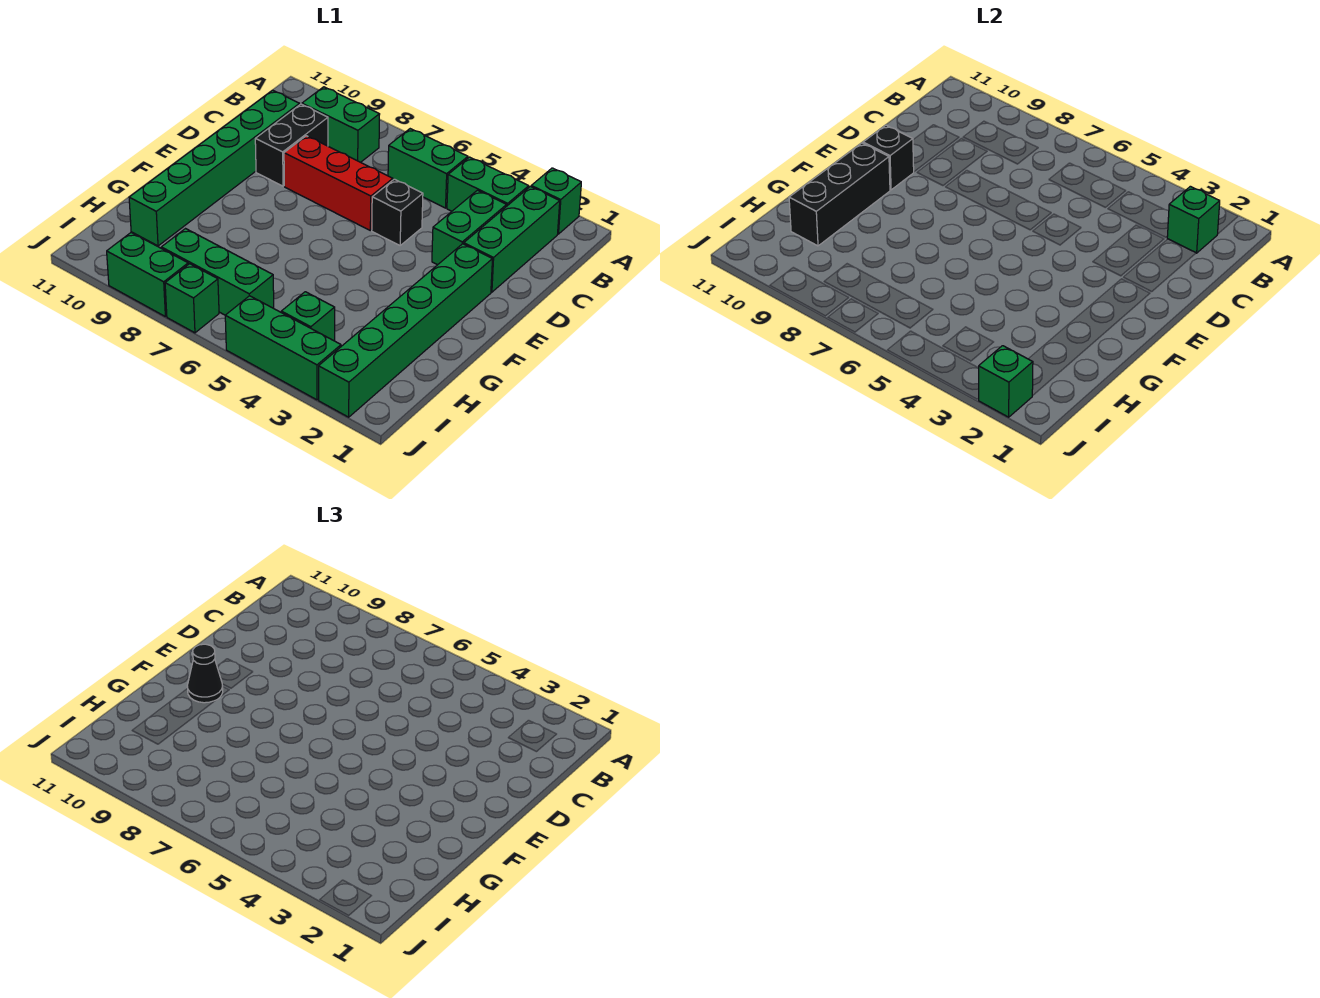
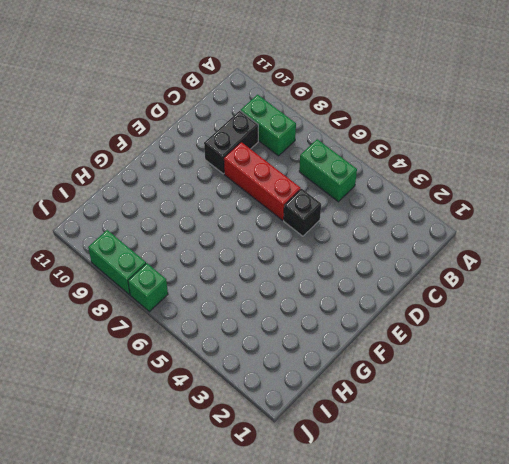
none -> green 1x1 brick [531,168,581,234]
none -> green 1x3 brick [464,186,560,292]
none -> green 1x2 brick [447,157,529,211]

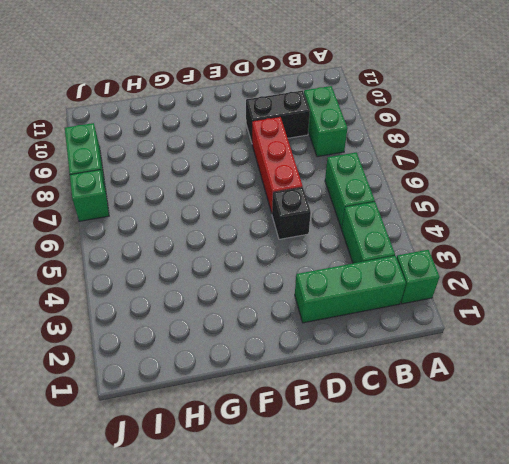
none -> green 1x2 brick [432,190,507,265]
none -> green 1x6 brick [129,90,300,246]
none -> green 1x6 brick [319,244,492,417]

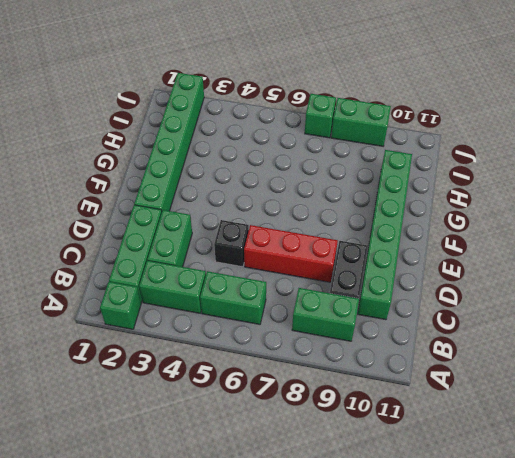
none -> green 1x1 brick [281,292,335,341]
none -> green 1x3 brick [161,229,274,315]
none -> green 1x3 brick [225,296,341,400]

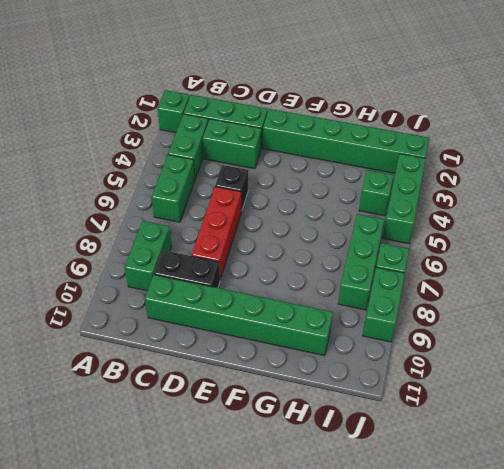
none -> green 1x1 brick [1167,186,1220,253]
none -> black 1x1 brick [863,125,914,190]
none -> black 1x3 brick [789,143,890,246]

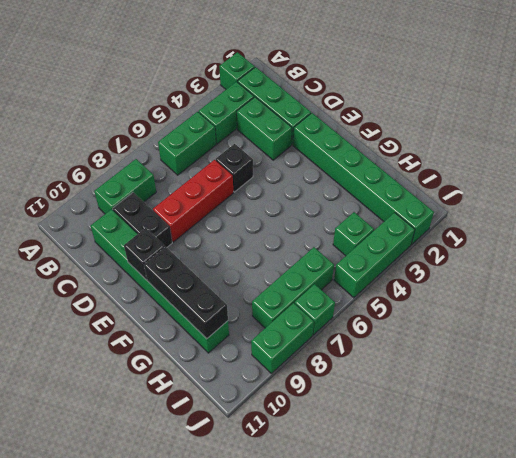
none -> green 1x1 brick [1167,186,1220,253]
none -> green 1x1 brick [979,346,1033,417]
none -> black 1x1 cone [187,644,223,703]

